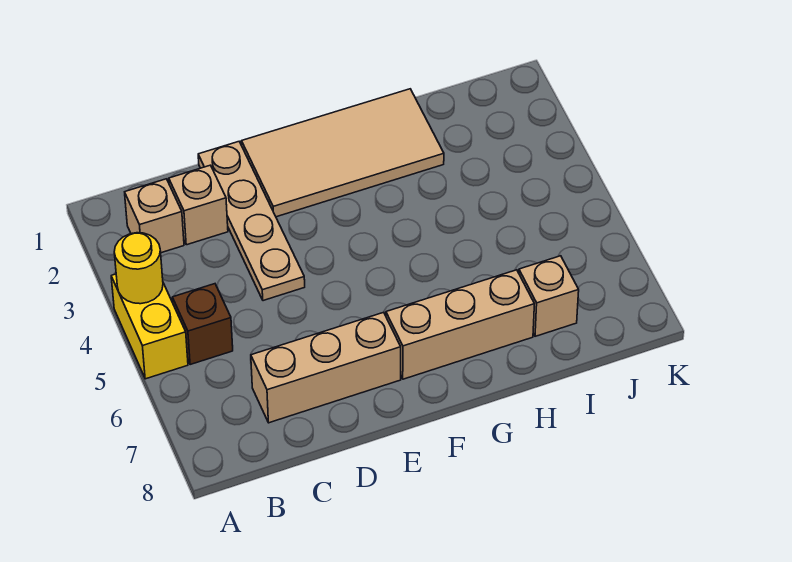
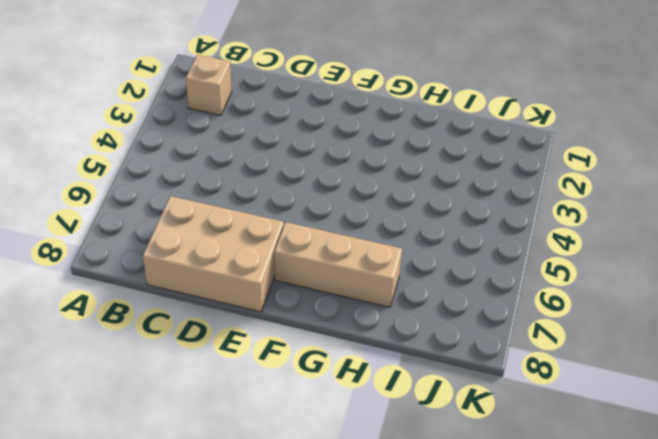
tan 2x3 brick [143,196,284,312] -> tan 1x3 brick [251,312,401,423]
none -> yellow 1x2 brick [111,274,188,379]
none -> brown 1x1 brick [172,284,233,364]

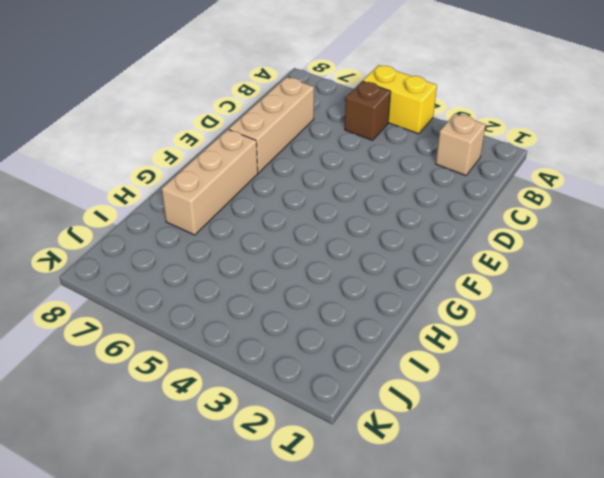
none -> tan 1x1 brick [169,165,228,245]
none -> tan 1x4 plate [198,142,305,301]

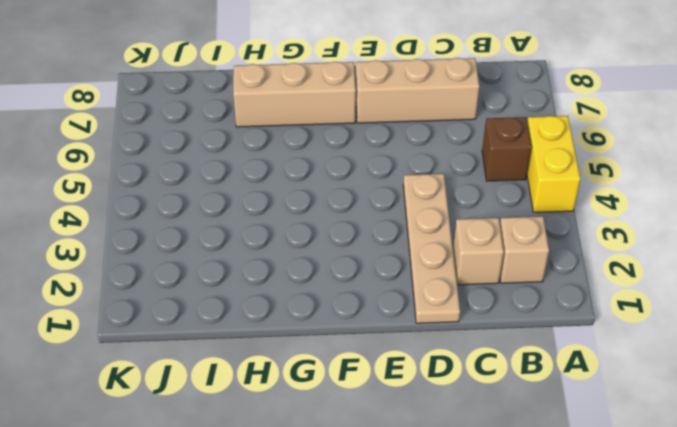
none -> tan 2x4 tile [242,89,444,217]
none -> tan 1x1 brick [519,256,579,336]

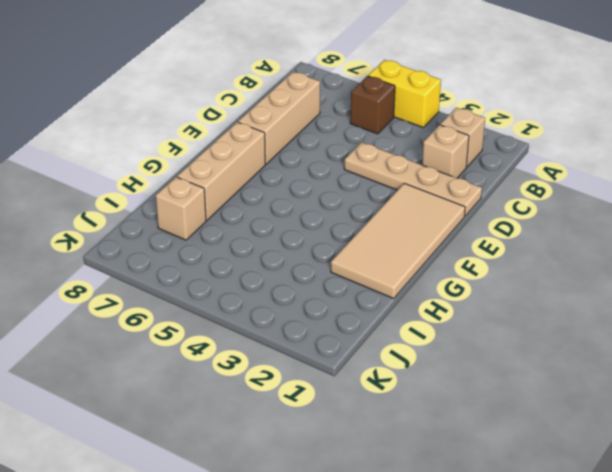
none -> yellow 1x1 round brick [114,233,163,304]

